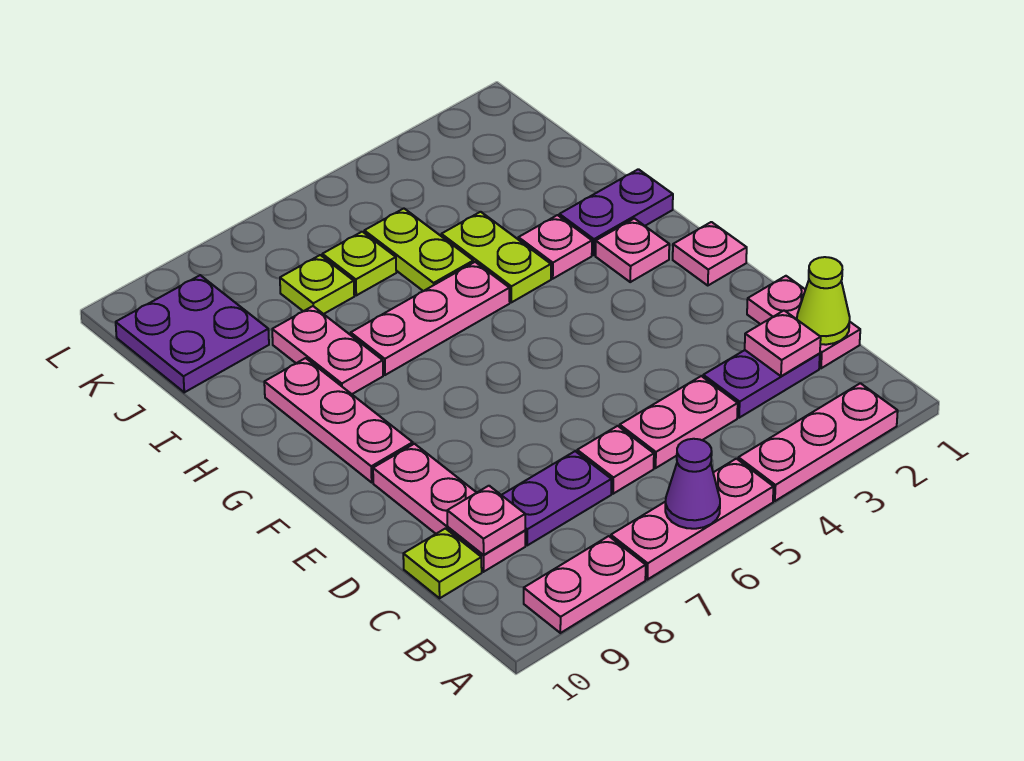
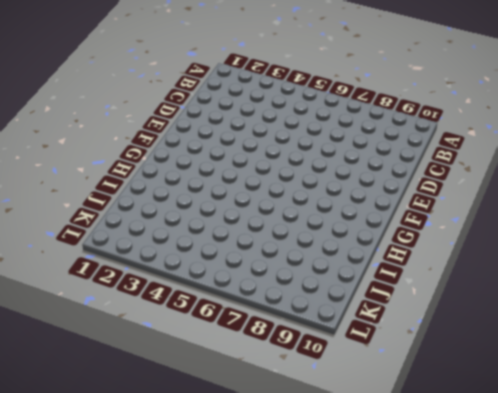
none -> pink 1x3 plate [738,383,898,501]
none -> pink 1x3 plate [611,459,773,580]
none -> pink 1x2 plate [524,536,646,633]

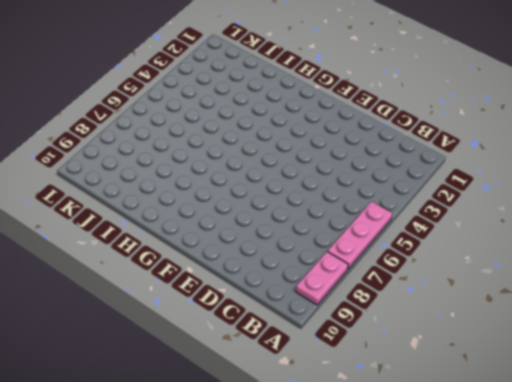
none -> pink 1x3 plate [738,383,898,501]
none -> pink 1x2 plate [747,276,860,368]
none -> purple 1x2 plate [703,350,820,418]

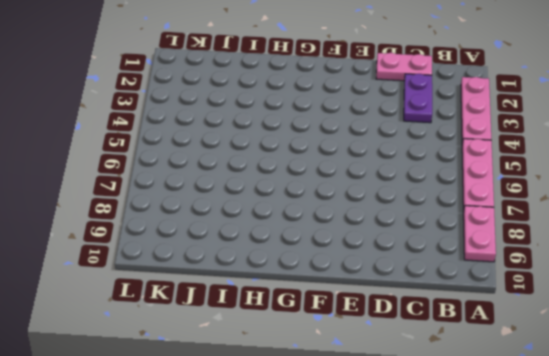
none -> pink 1x2 plate [620,376,738,468]
none -> pink 1x1 plate [577,426,654,494]
none -> purple 1x2 plate [502,451,611,545]

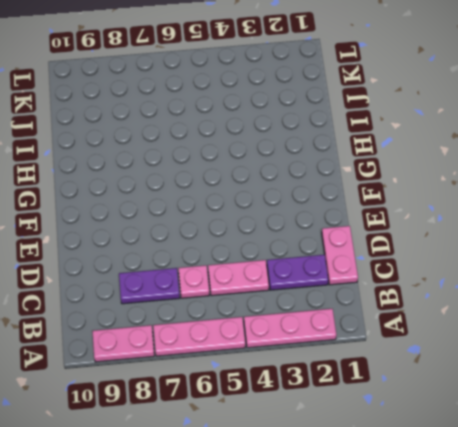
none -> pink 1x3 plate [373,444,525,572]
none -> lime 1x1 plate [403,528,482,598]
none -> pink 1x1 plate [673,222,747,286]

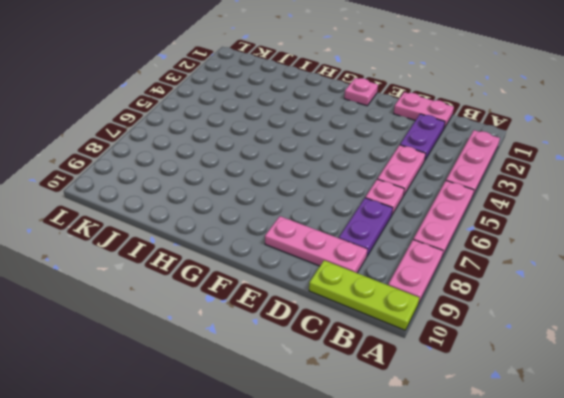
lime 1x3 plate [309,260,419,330] -> lime 1x1 plate [403,528,482,598]
none -> pink 1x3 plate [264,358,413,482]
none -> pink 1x1 plate [596,219,669,282]
none -> purple 1x2 plate [559,169,673,255]

